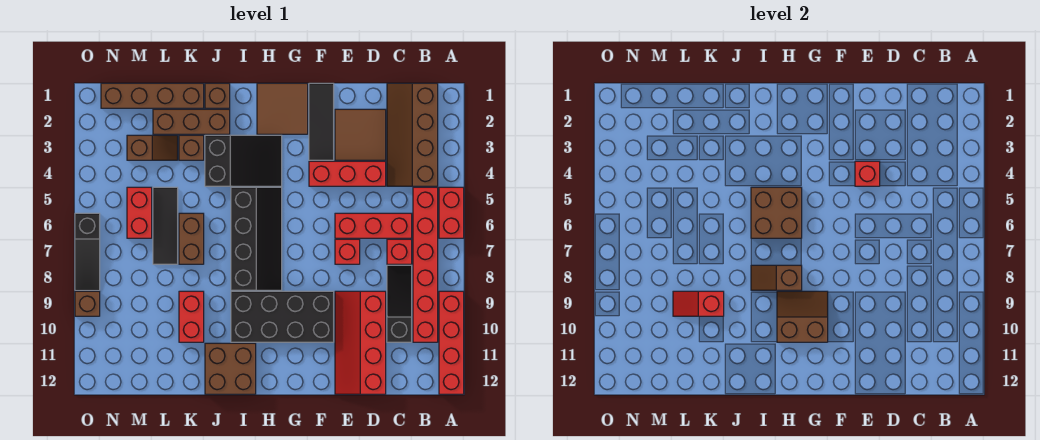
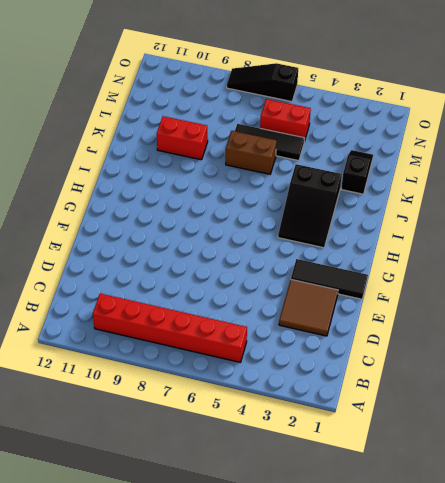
black 1x2 slope [341,150,373,194] -> brown 1x3 brick [153,109,230,134]
none -> red 1x2 brick [439,187,464,238]
none -> red 1x4 brick [439,291,464,394]
none -> brown 2x4 slope [387,83,438,186]
none -> red 1x3 brick [335,213,412,238]

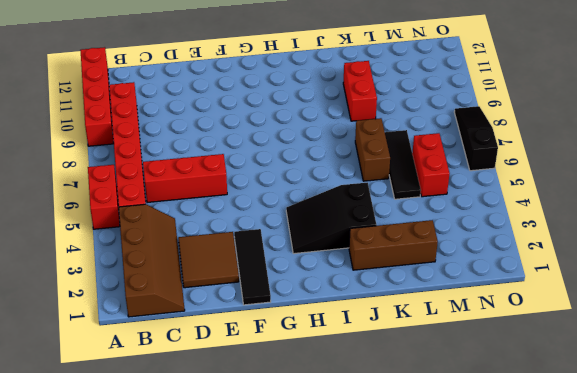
none -> red 1x1 brick [387,239,412,264]
none -> black 1x3 slope [387,265,412,342]
none -> red 1x3 brick [309,161,386,186]
none -> red 2x4 slope [335,291,386,394]

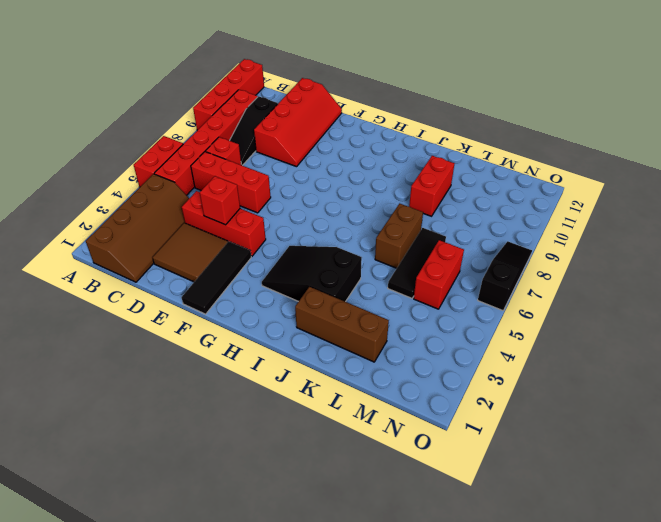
none -> red 1x1 brick [335,239,360,264]
none -> black 2x4 brick [231,291,334,342]
none -> brown 2x2 tile [257,83,308,134]
none -> black 2x4 slope [231,187,282,290]

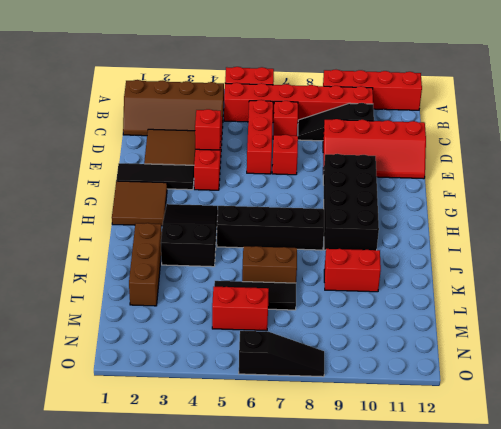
none -> brown 2x2 brick [205,343,256,394]
none -> brown 1x1 brick [205,83,230,108]
none -> brown 1x4 brick [101,83,204,108]
none -> brown 1x1 brick [179,135,204,160]

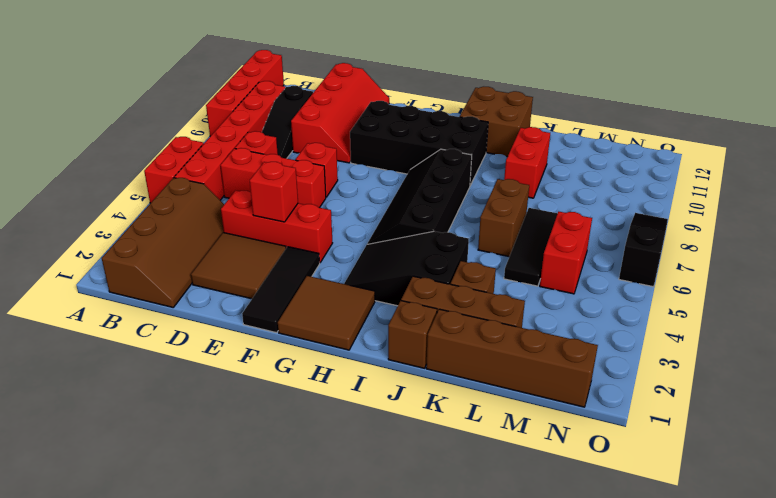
none -> brown 1x2 slope [127,135,178,160]
none -> brown 1x1 brick [75,291,100,316]
none -> brown 2x2 slope [777,291,828,342]
none -> brown 2x2 brick [751,187,802,238]

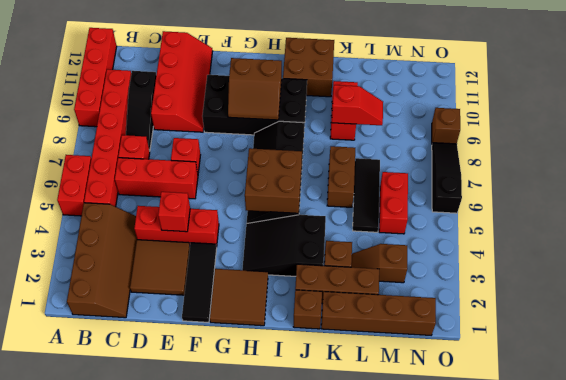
none -> brown 1x2 slope [751,265,802,290]

